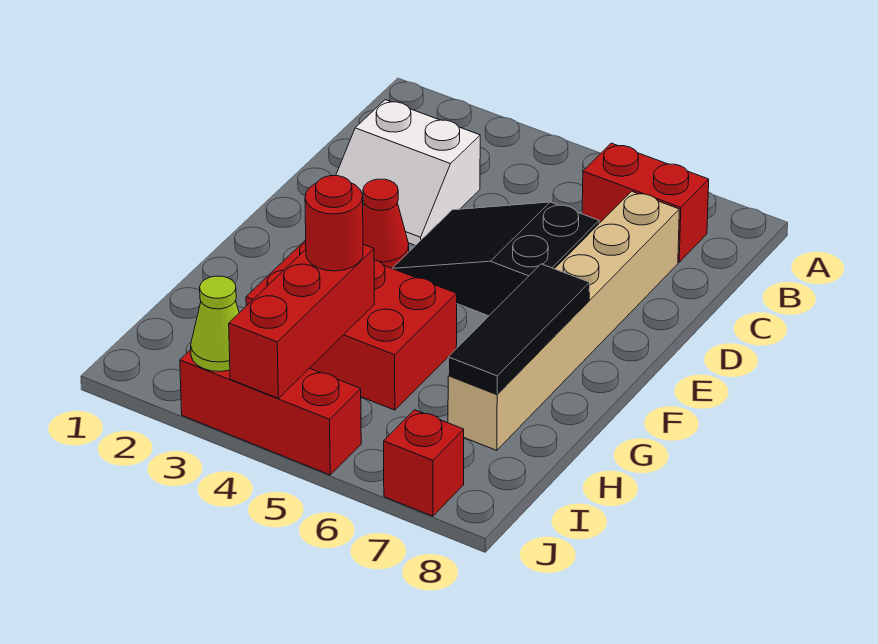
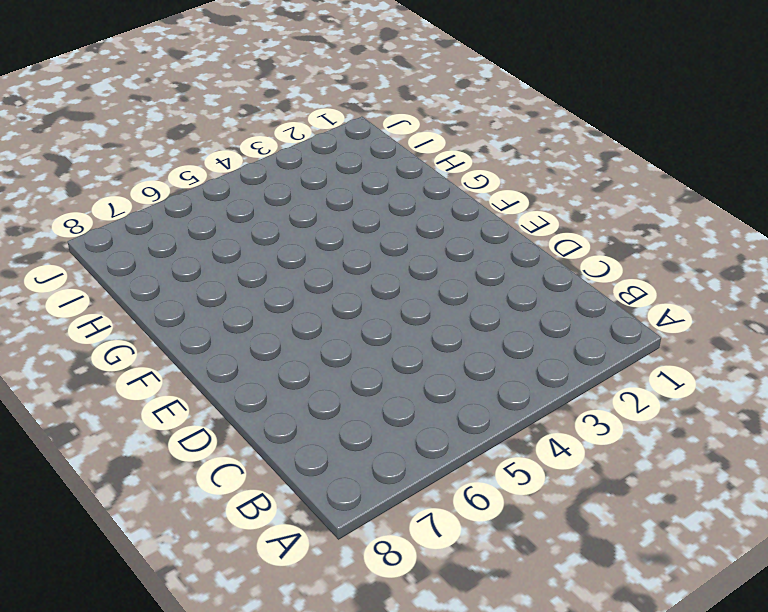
none -> red 1x2 brick [582,143,709,262]
none -> white 2x2 slope [336,100,480,246]
none -> tan 1x6 brick [448,191,679,450]

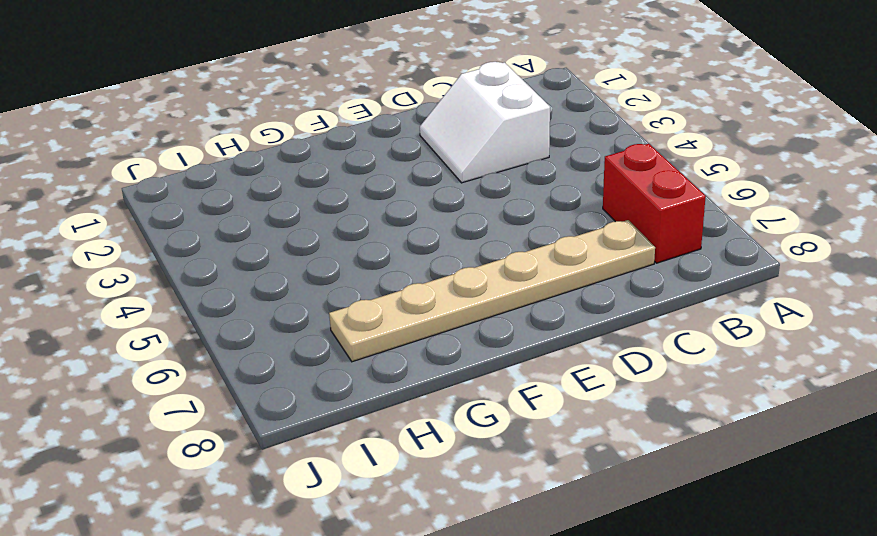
tan 1x6 plate [329,220,655,362] -> tan 1x6 brick [448,191,679,450]
none -> black 2x3 slope [392,202,599,316]
none -> red 1x1 cone [363,179,409,268]
none -> red 2x3 brick [246,240,457,410]

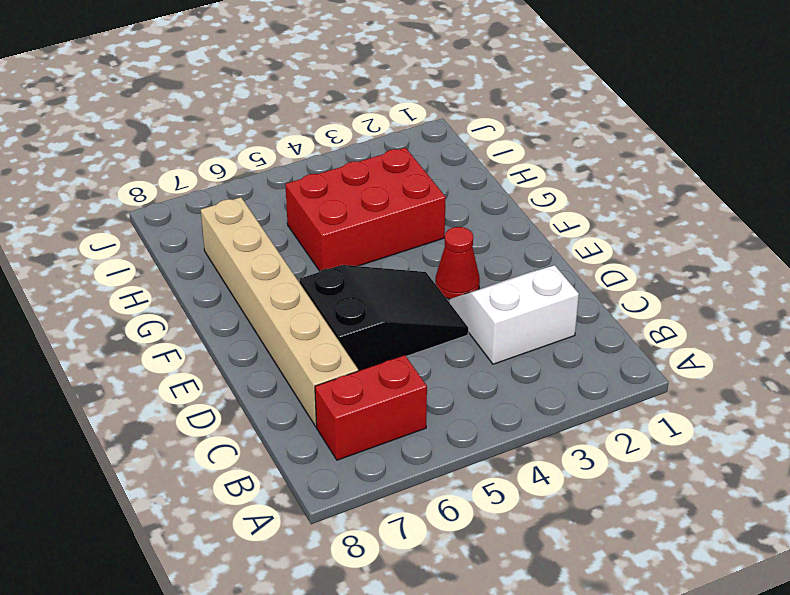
none -> red 1x3 brick [180,350,361,475]
none -> red 1x1 brick [384,410,464,516]
none -> black 1x3 tile [448,264,590,394]

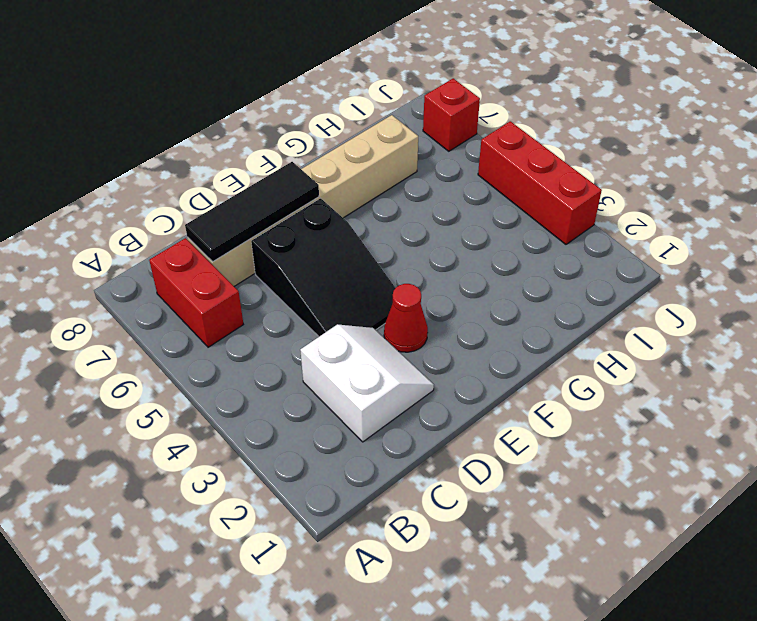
black 1x3 tile [185,162,319,262] -> black 1x3 tile moved to [448,264,590,394]
none -> red 2x3 brick [246,240,457,410]
none -> red 1x3 brick [229,244,375,398]
none -> lime 1x1 cone [191,276,239,372]

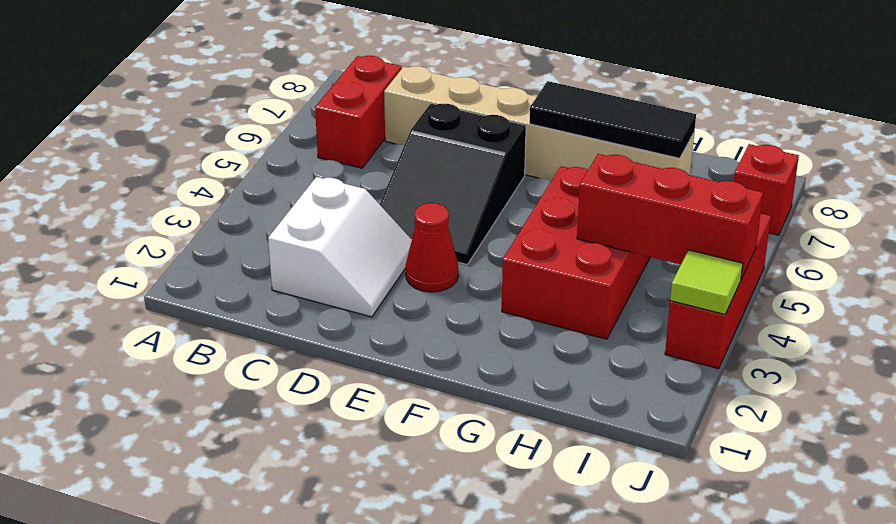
lime 1x1 tile [670,250,743,314] -> lime 1x1 cone [191,276,239,372]
none -> red 1x1 round brick [305,176,363,271]

